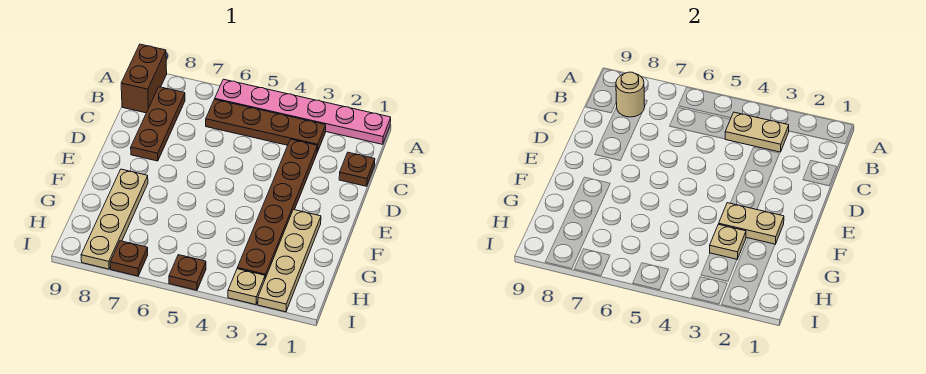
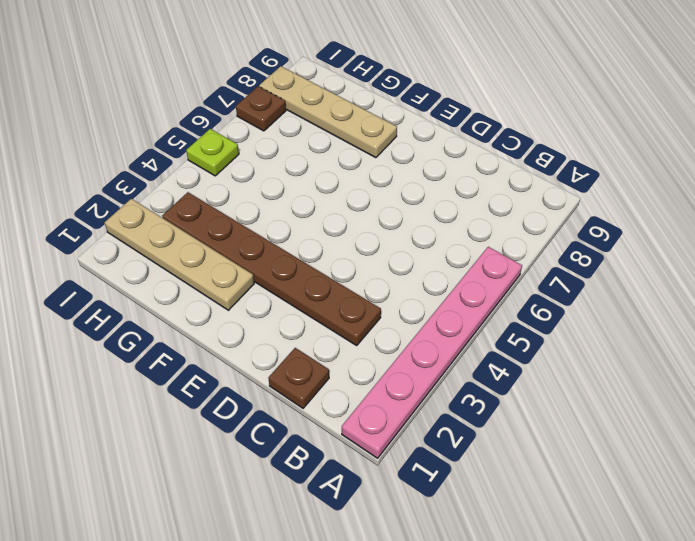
lime 1x1 plate [186,129,239,176] -> brown 1x1 plate [169,255,206,290]
none -> brown 1x2 brick [121,44,167,113]
none -> brown 1x4 plate [206,99,326,152]
none -> brown 1x3 plate [131,87,185,161]

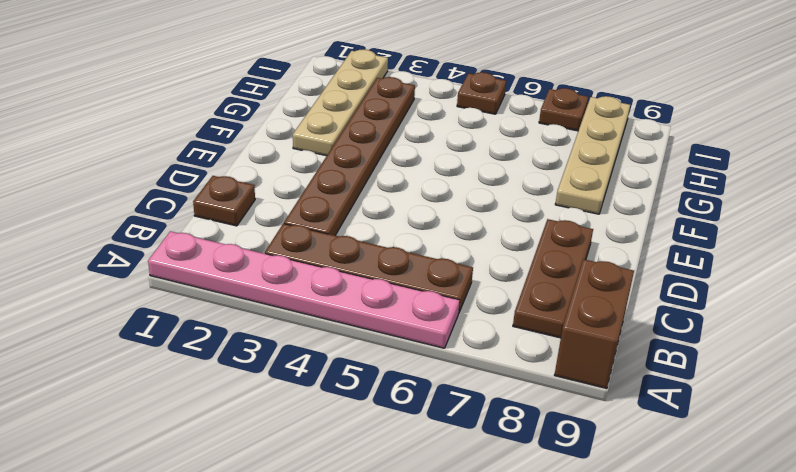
none -> tan 1x1 plate [228,269,265,305]
none -> tan 1x2 plate [725,112,789,152]
none -> tan 1x1 round brick [616,72,645,117]

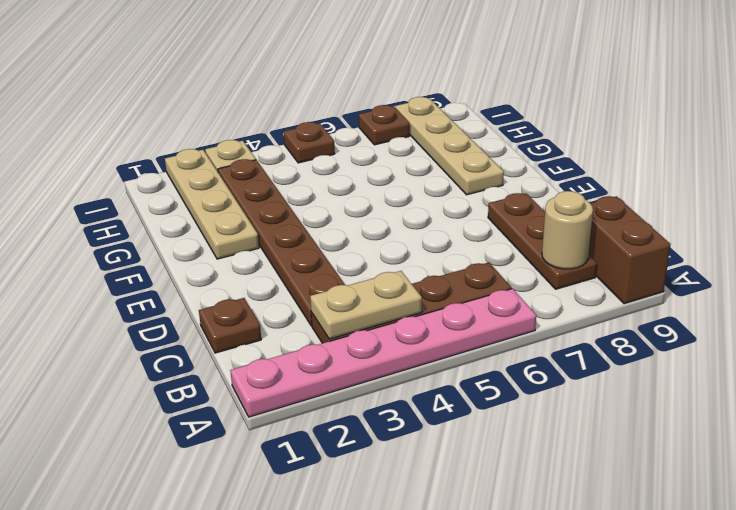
none -> tan 1x2 plate [719,203,784,244]
none -> tan 1x1 plate [710,224,746,259]

